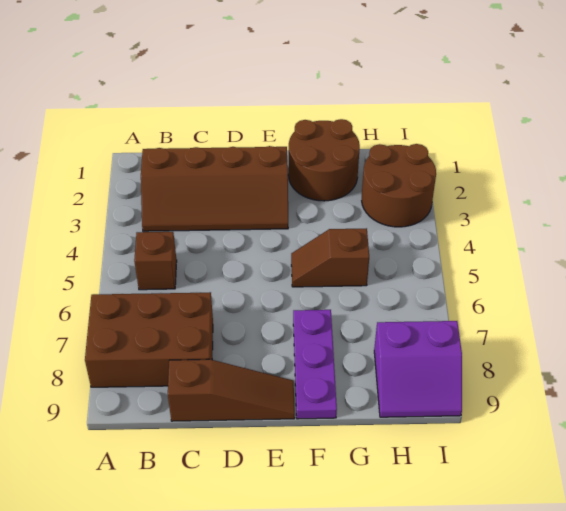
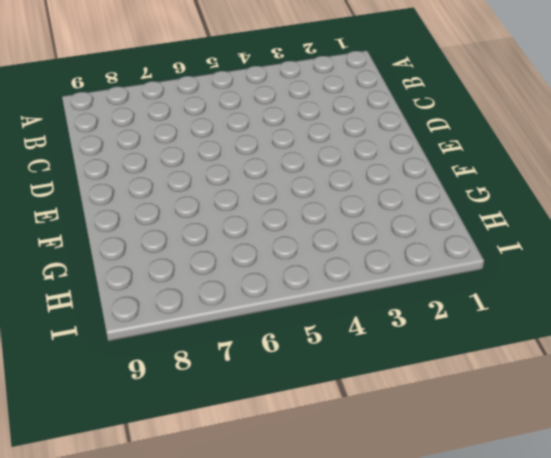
none -> brown 2x3 brick [85,292,213,387]
none -> brown 2x4 slope [141,146,288,231]

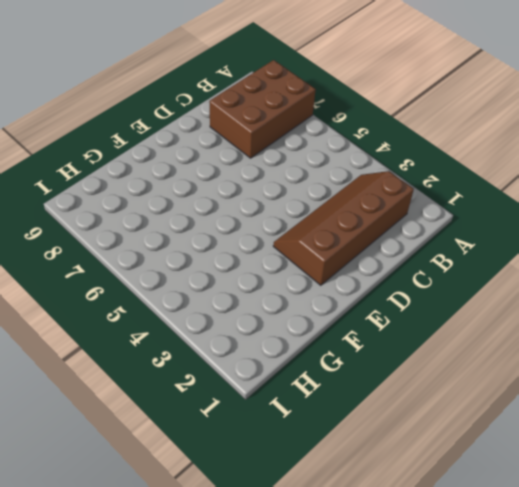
none -> brown 1x1 brick [134,232,177,290]
none -> brown 1x3 slope [168,359,295,421]

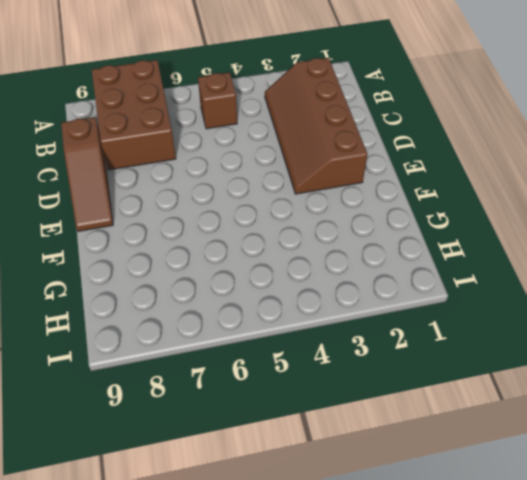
none -> brown 2x2 round brick [288,119,360,201]
none -> brown 1x2 slope [291,228,369,287]

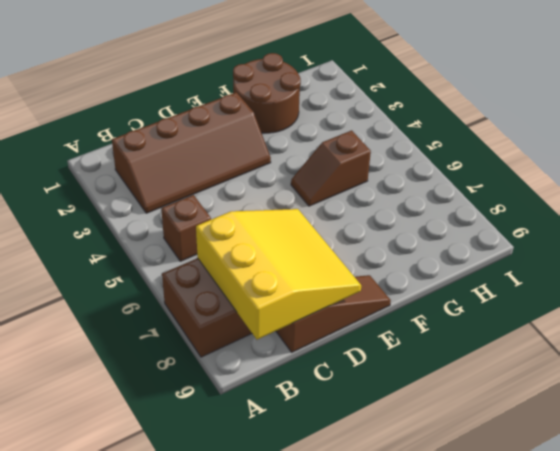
yellow 3x3 slope [196,209,361,340] -> none
none -> purple 1x3 plate [293,310,337,419]
none -> brown 2x2 round brick [362,144,436,227]

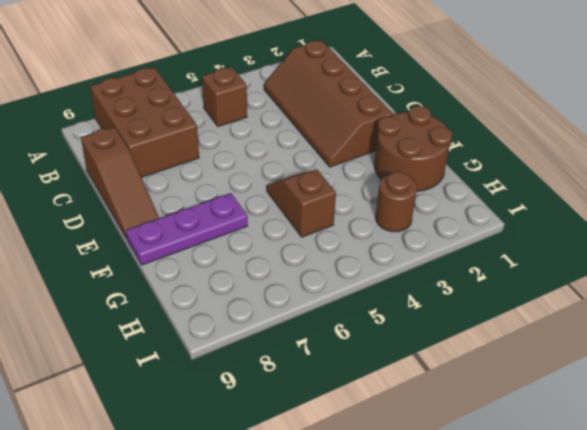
brown 1x1 round brick [376,172,417,232] -> brown 2x2 round brick [362,144,436,227]
none -> purple 2x2 slope [374,321,462,417]

